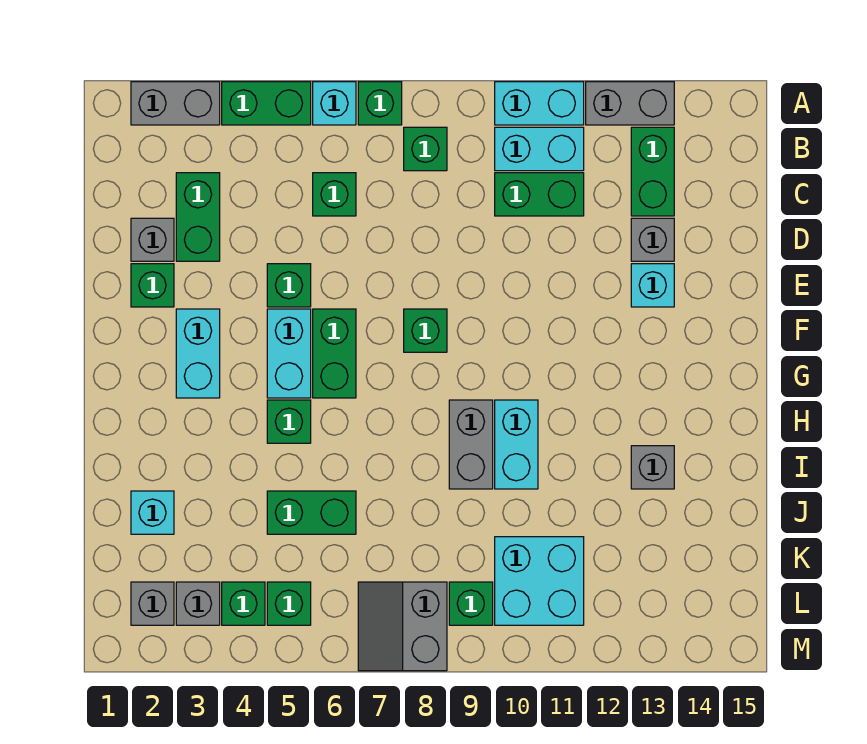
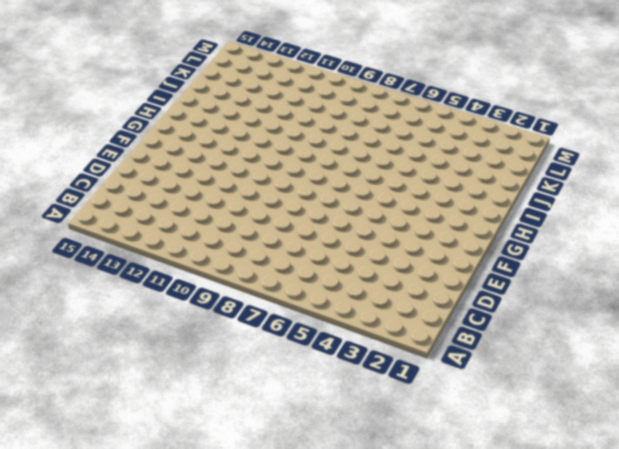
none -> grey 1x2 brick [131,82,220,125]
none -> green 1x2 brick [222,82,311,125]
none -> cyan 1x1 brick [313,82,356,125]
none -> green 1x1 brick [358,82,402,125]

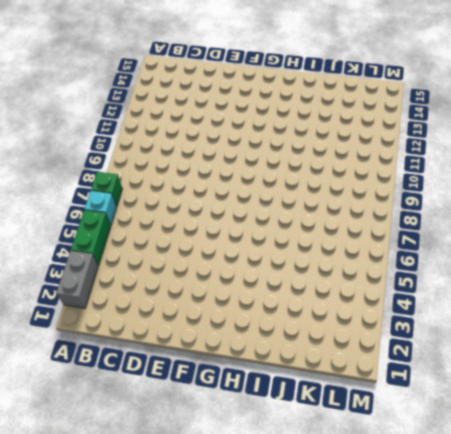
none -> cyan 1x2 brick [495,82,584,125]
none -> grey 1x2 brick [586,82,674,125]
none -> green 1x1 brick [404,127,447,171]
none -> cyan 1x2 brick [495,127,584,171]

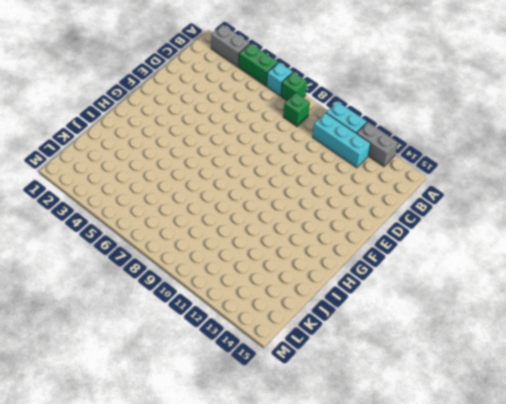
cyan 1x3 brick [313,113,371,168] -> cyan 1x2 brick [495,127,584,171]
none -> green 1x2 brick [631,127,674,216]
none -> green 1x2 brick [176,173,220,261]
none -> green 1x1 brick [313,173,356,216]
none -> green 1x2 brick [495,173,584,216]

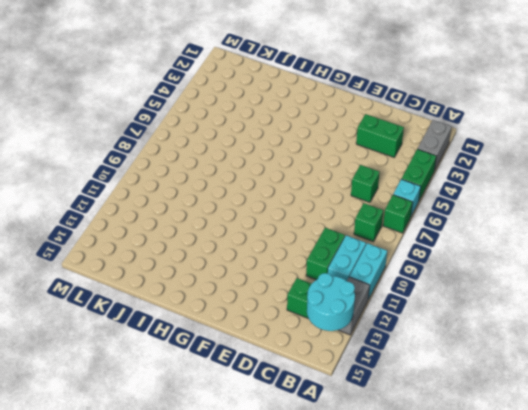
cyan 2x2 round brick [307,273,355,331] -> none
none -> grey 1x1 brick [131,218,174,261]
none -> grey 1x1 brick [631,218,674,261]
none -> green 1x1 brick [131,264,174,307]
none -> green 1x1 brick [267,264,311,307]

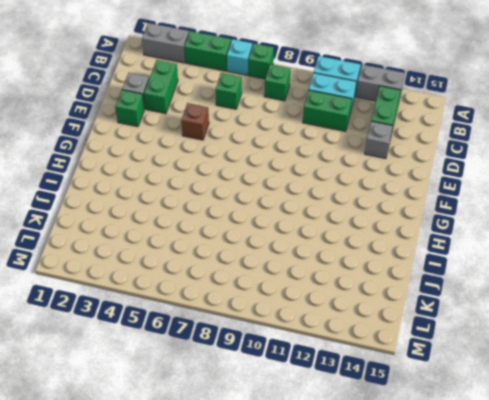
brown 1x1 brick [181,103,209,140] -> green 1x1 brick [267,264,311,307]
none -> cyan 1x1 brick [631,264,674,307]
none -> cyan 1x2 brick [176,309,220,398]
none -> cyan 1x2 brick [267,309,311,398]
none -> green 1x2 brick [313,309,356,398]

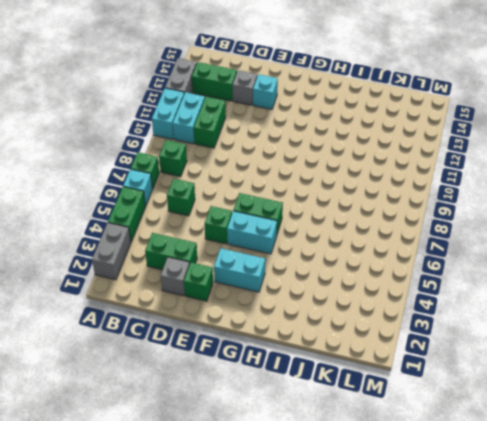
none -> green 1x1 brick [404,309,447,352]
none -> green 1x1 brick [267,400,311,443]
none -> grey 1x2 brick [449,400,493,489]
none -> cyan 1x2 brick [495,400,538,489]

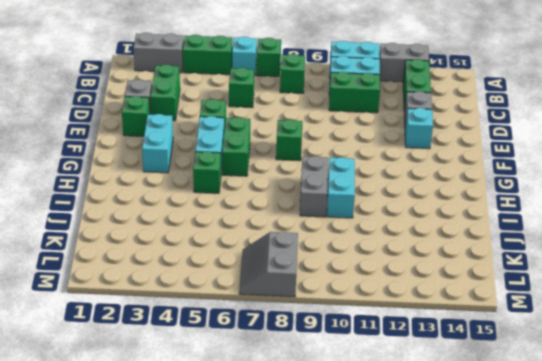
none -> grey 1x1 brick [631,446,674,489]
none -> cyan 1x1 brick [131,491,174,534]
none -> green 1x2 brick [267,491,356,534]
none -> cyan 2x2 brick [495,537,584,625]

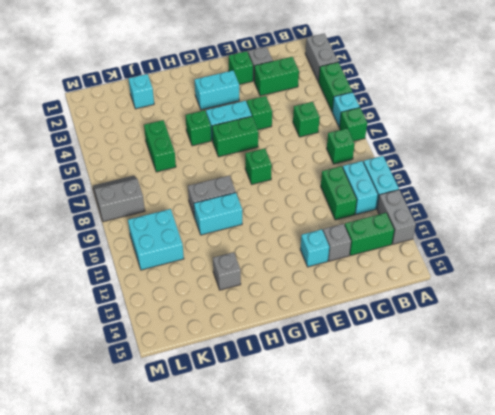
none -> grey 1x1 brick [131,582,174,625]
none -> grey 1x1 brick [176,582,220,625]
none -> green 1x1 brick [222,582,265,625]
none -> green 1x1 brick [267,582,311,625]

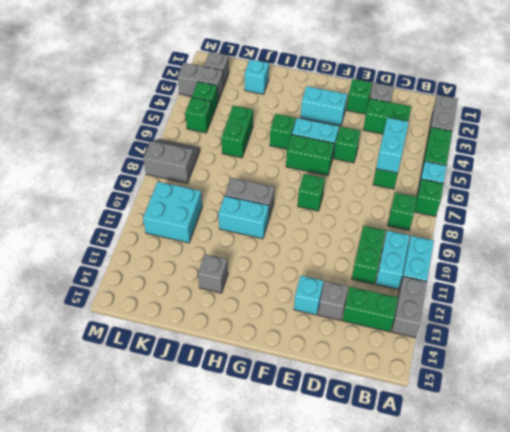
cyan 1x2 brick [376,118,409,173] -> none
grey 1x2 brick [178,63,224,101] -> grey 1x1 brick [176,582,220,625]
none -> green 1x1 brick [449,582,493,625]

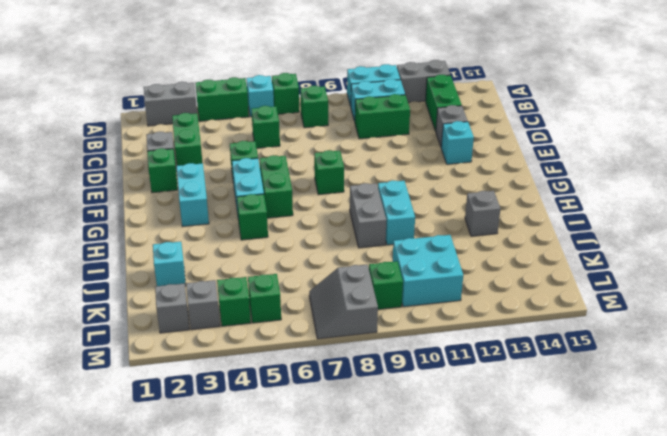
none -> green 1x2 brick [267,491,356,534]

